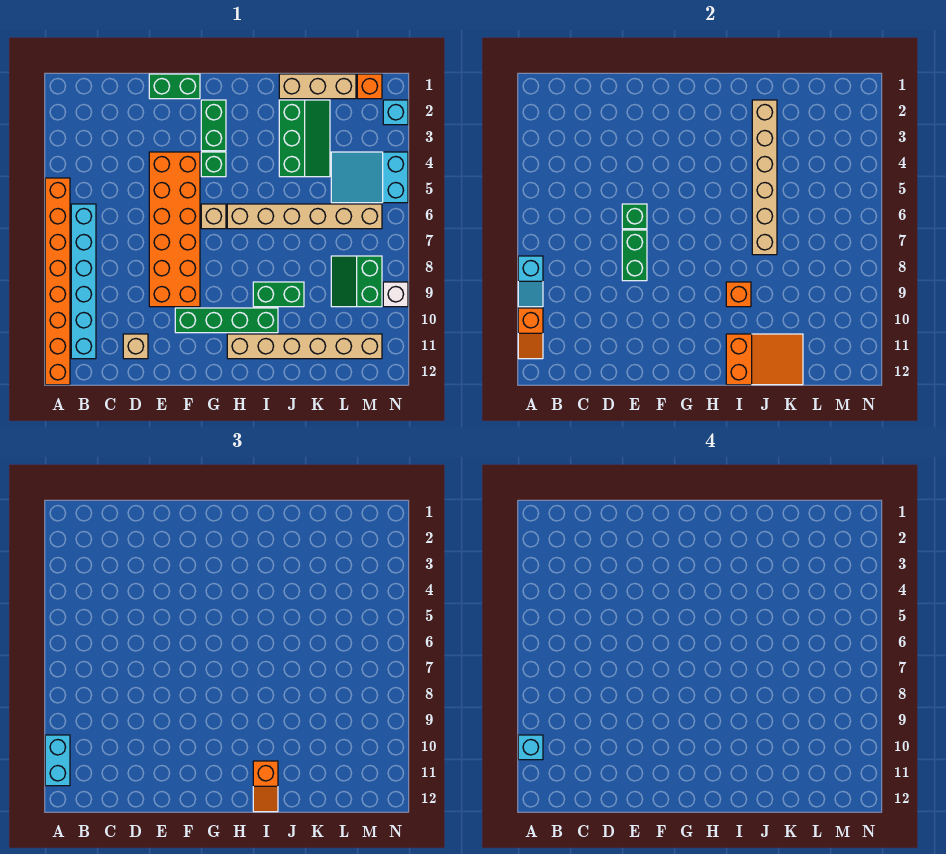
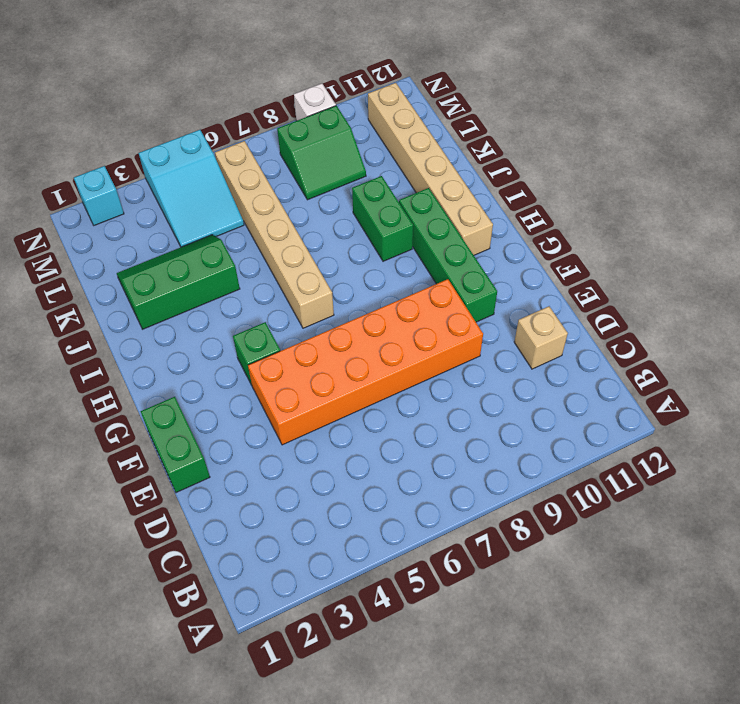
none -> orange 1x8 brick [45,178,70,385]
none -> cyan 1x6 brick [71,204,96,359]
none -> green 1x2 brick [201,100,226,151]

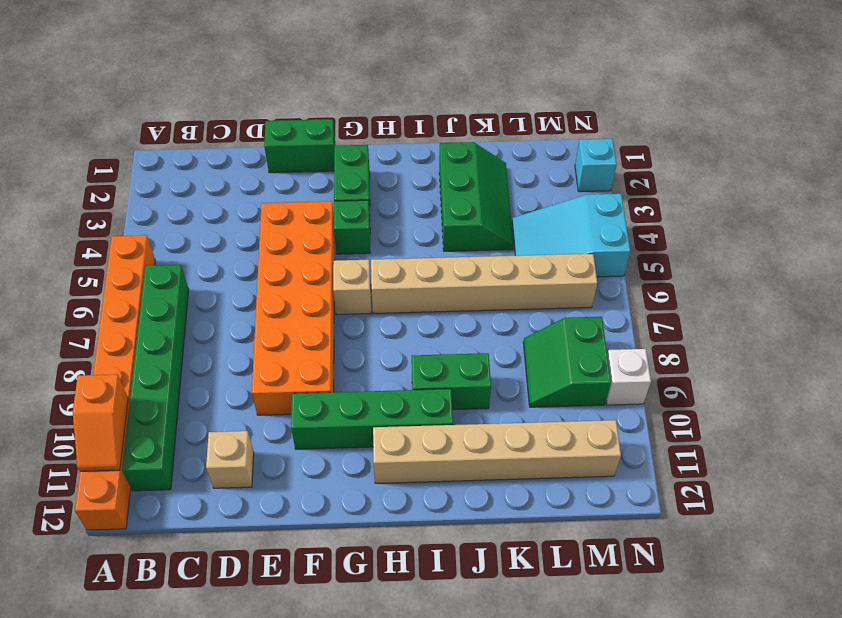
green 1x6 brick [122,265,189,491] -> cyan 1x6 brick [71,204,96,359]
none -> tan 1x3 brick [279,74,356,99]
none -> orange 1x1 brick [357,74,382,99]
none -> cyan 1x2 slope [518,256,543,307]

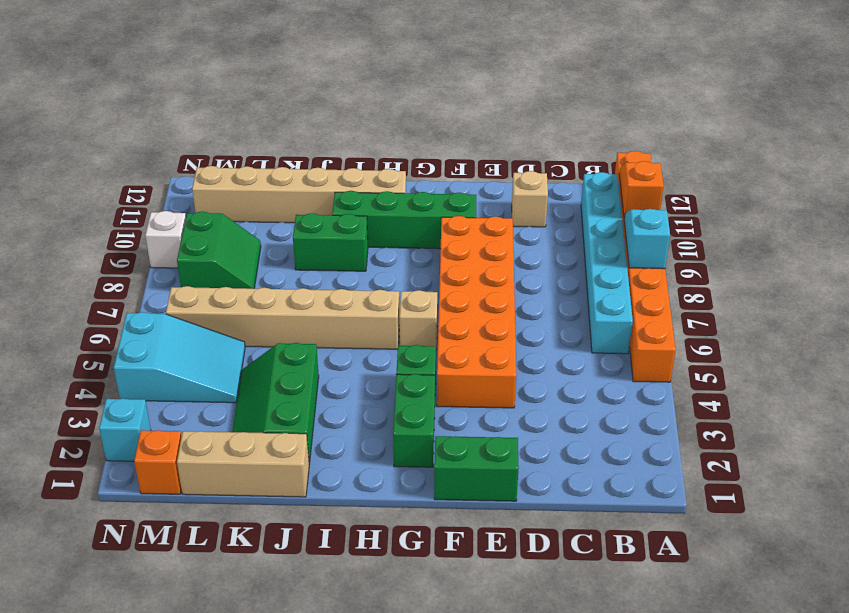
none -> green 1x1 brick [622,204,647,229]
none -> green 1x2 brick [622,230,647,281]
none -> orange 1x1 brick [726,282,751,307]

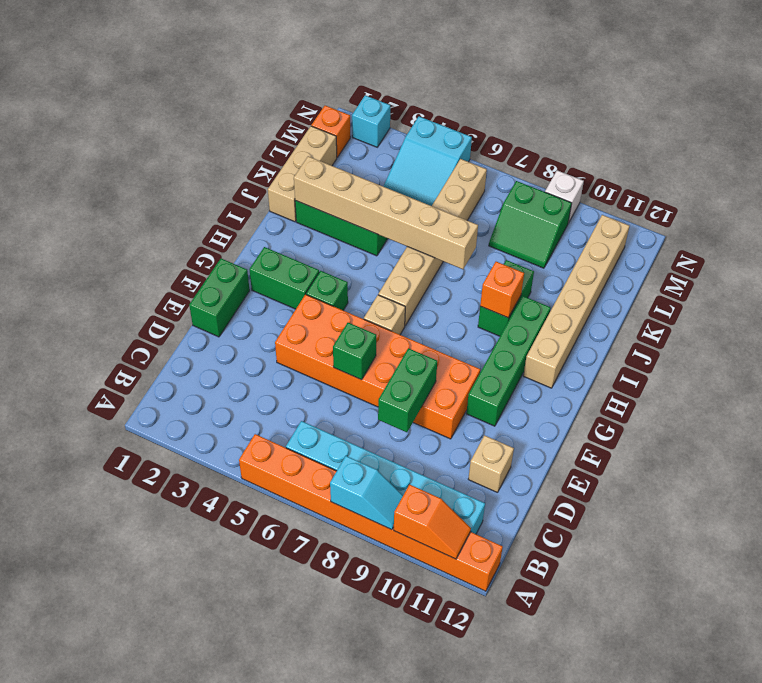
green 1x2 brick [378,348,437,432] -> green 1x2 brick turned to [622,230,647,281]
none -> orange 2x3 slope [726,334,803,385]
none -> cyan 1x2 brick [45,735,70,786]
none -> orange 1x2 slope [253,761,278,812]

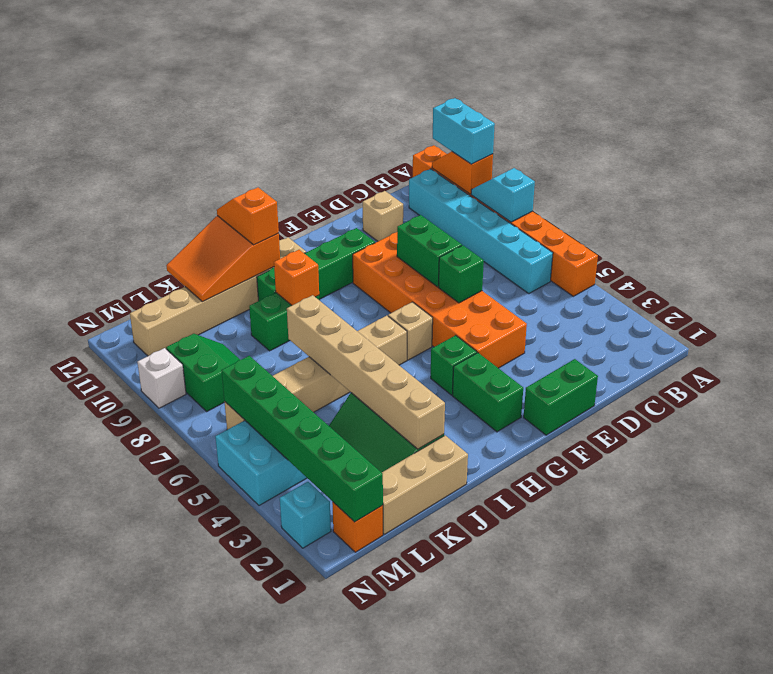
green 1x6 brick [221,356,383,522] -> none
none -> cyan 1x1 brick [518,735,543,760]

